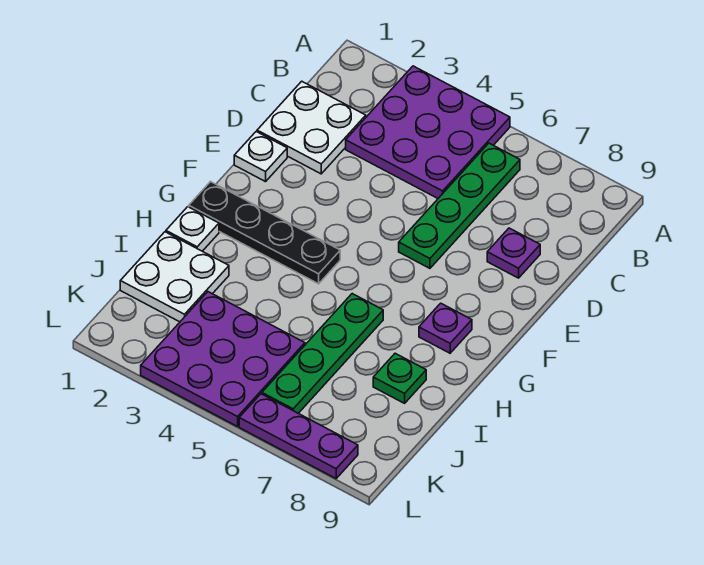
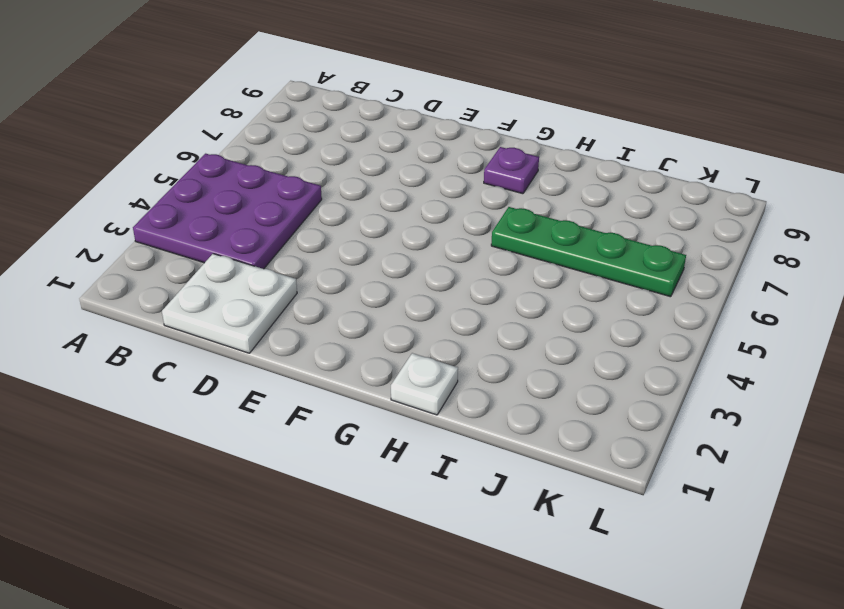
none -> green 1x4 plate [399,143,520,268]
none -> purple 1x1 plate [487,228,540,278]
none -> white 1x1 plate [234,132,287,182]

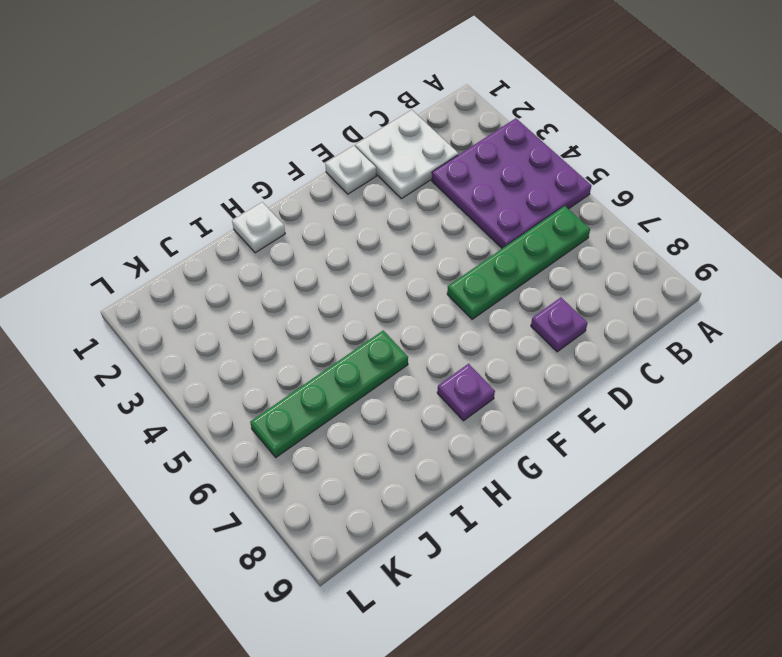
none -> black 1x4 plate [189,182,340,284]
none -> white 2x2 plate [120,232,229,322]
none -> green 1x1 plate [373,353,426,403]

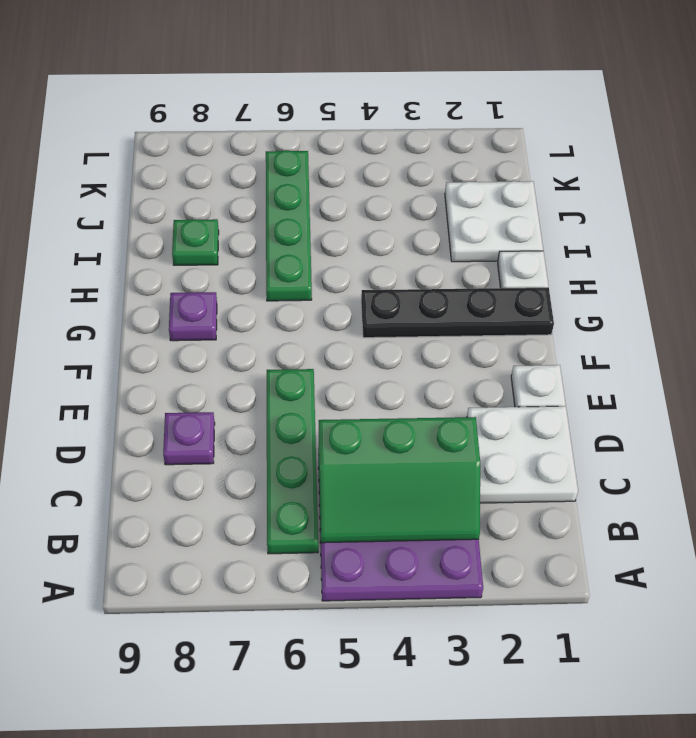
green 2x3 slope [318,417,480,543] -> none
none -> purple 3x3 plate [141,292,305,426]
none -> purple 1x3 plate [239,394,358,478]

